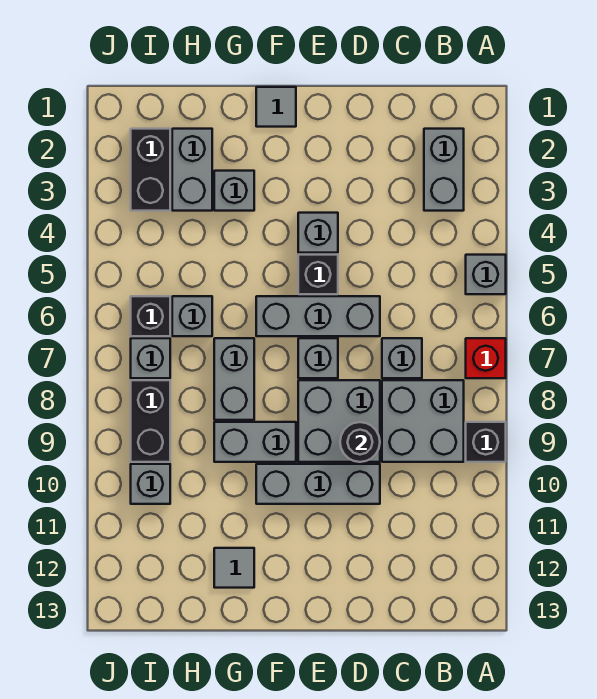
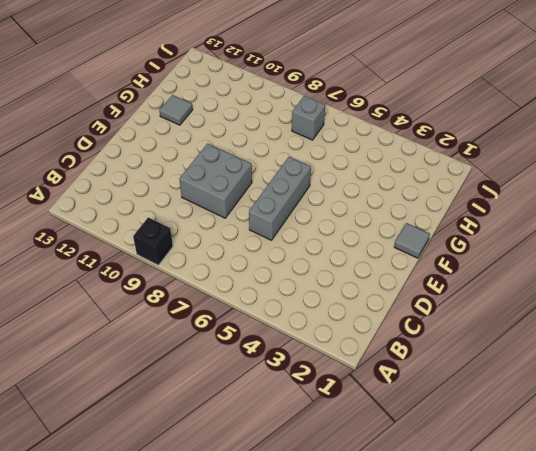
none -> grey 1x1 brick [466,255,506,294]
none -> red 1x1 brick [466,338,506,378]
none -> grey 1x2 brick [424,129,464,211]

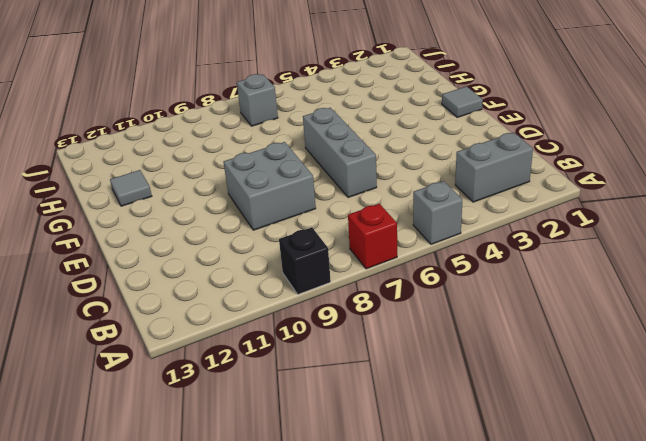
none -> grey 2x2 brick [382,380,464,462]
none -> grey 1x1 brick [382,338,422,378]
none -> grey 1x3 brick [256,464,380,504]

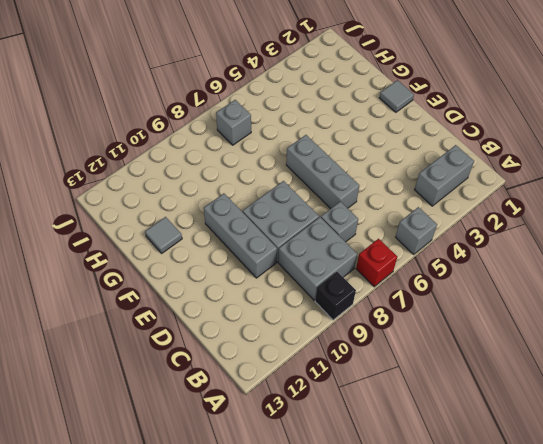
none -> grey 1x1 brick [298,213,338,253]
none -> black 1x1 brick [298,255,338,294]
none -> grey 1x1 brick [298,338,338,378]

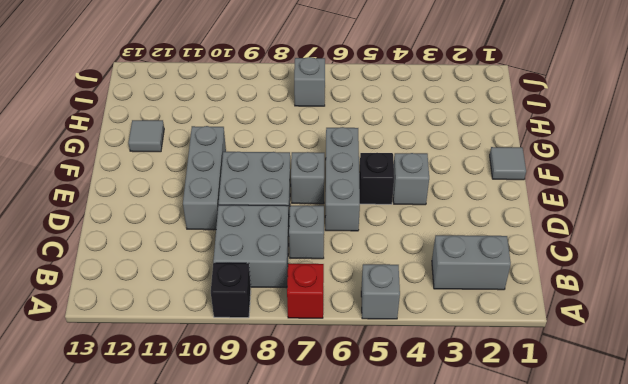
none -> grey 1x2 brick [214,422,296,462]
none -> grey 1x1 brick [214,171,254,211]
none -> grey 1x2 brick [214,338,254,420]

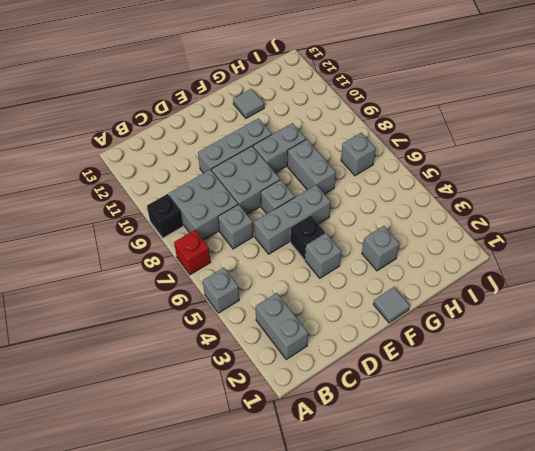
none -> grey 1x2 brick [172,129,212,211]
none -> grey 1x1 brick [172,296,212,336]
none -> black 1x2 brick [131,129,170,211]

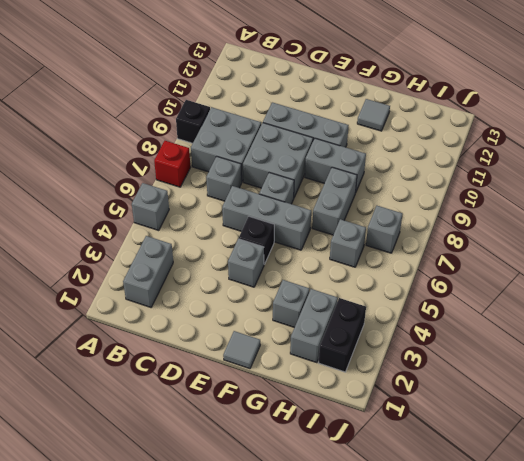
none -> black 1x1 brick [131,296,170,336]
none -> black 1x2 brick [131,380,170,462]
none -> grey 1x1 brick [131,464,170,504]

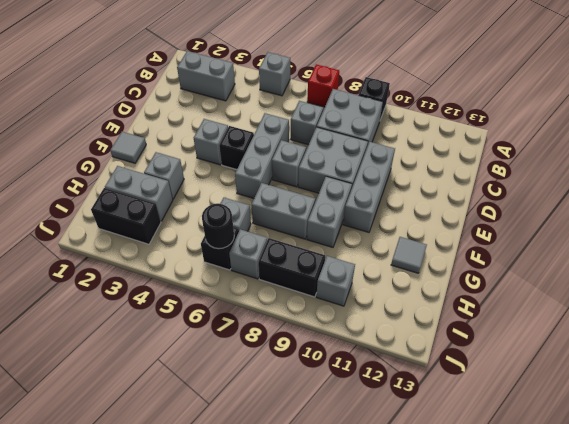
black 1x1 round brick [202,204,234,249] -> black 1x1 round brick moved to [340,422,380,462]

